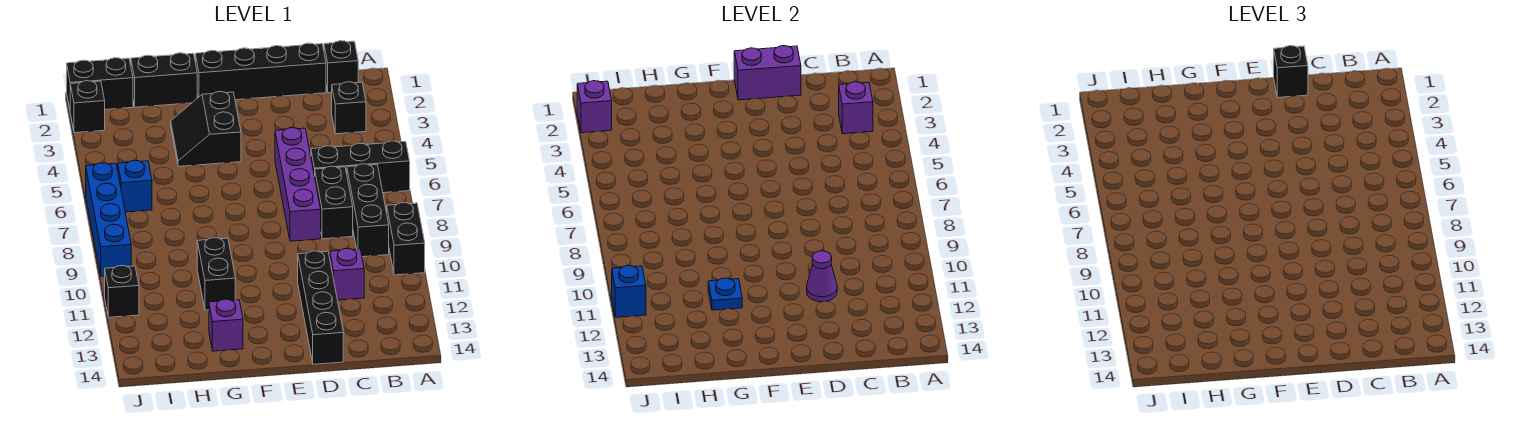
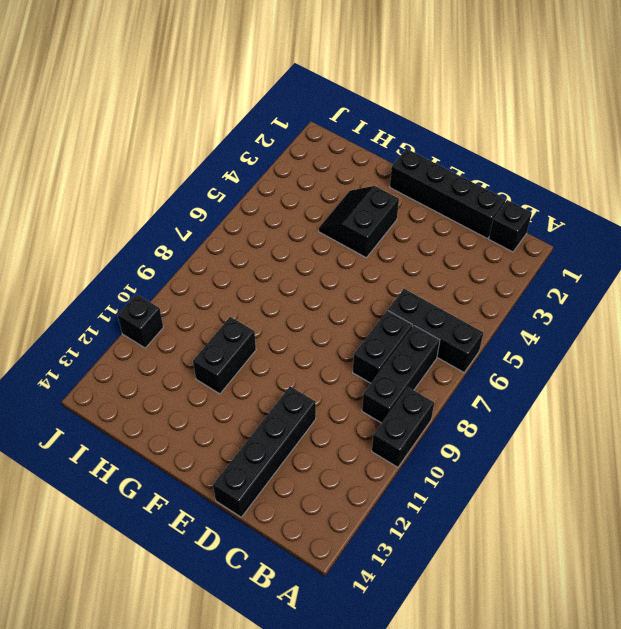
none -> black 1x1 brick [332,82,366,134]
none -> purple 1x1 brick [330,248,364,300]
none -> purple 1x4 brick [275,128,321,241]

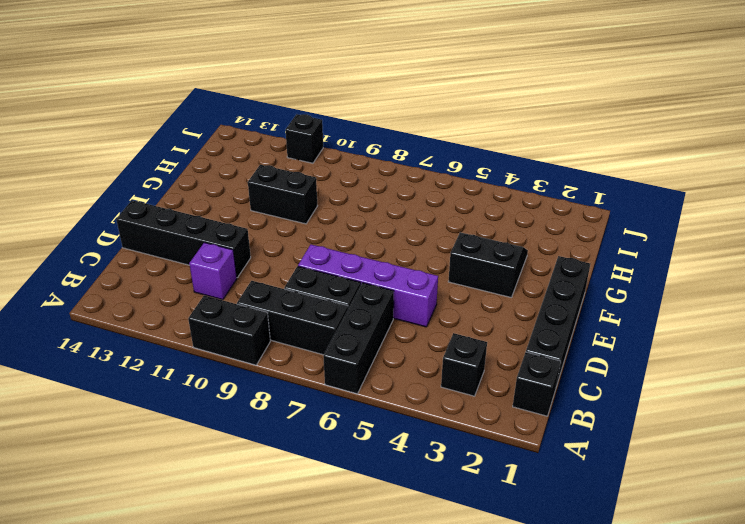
none -> black 1x2 brick [131,53,197,107]
none -> purple 1x1 brick [209,299,243,351]
none -> black 1x2 brick [67,58,133,110]

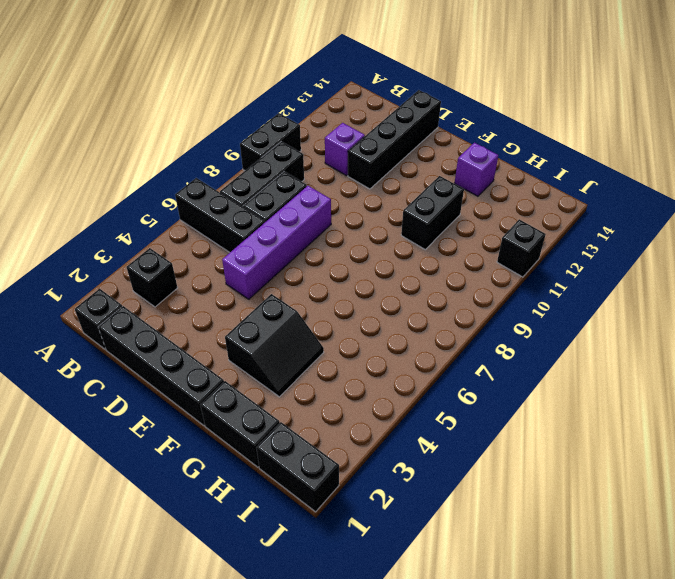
none -> blue 1x1 brick [118,160,152,212]
none -> black 1x1 brick [70,81,105,133]
none -> blue 1x4 brick [86,163,131,276]

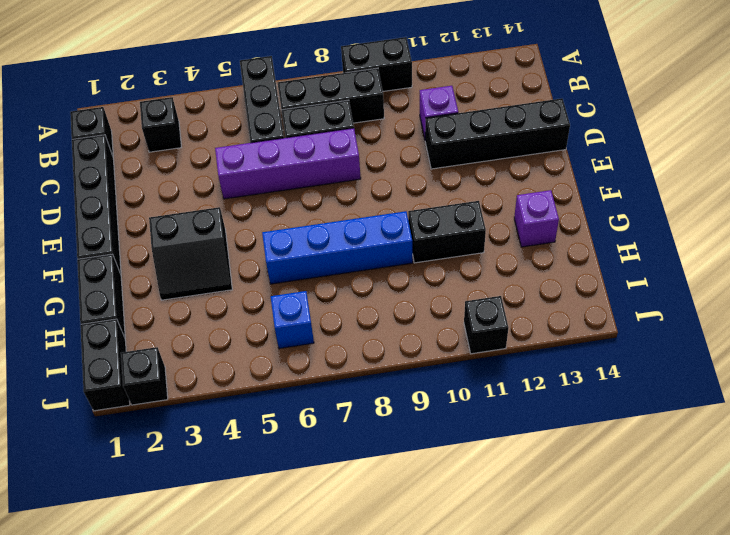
blue 1x4 brick [262,211,413,284] -> blue 1x4 brick moved to [86,163,131,276]
none -> purple 1x1 brick [839,82,873,134]
none -> purple 1x2 brick [734,46,801,100]
none -> purple 1x1 cone [807,251,837,302]

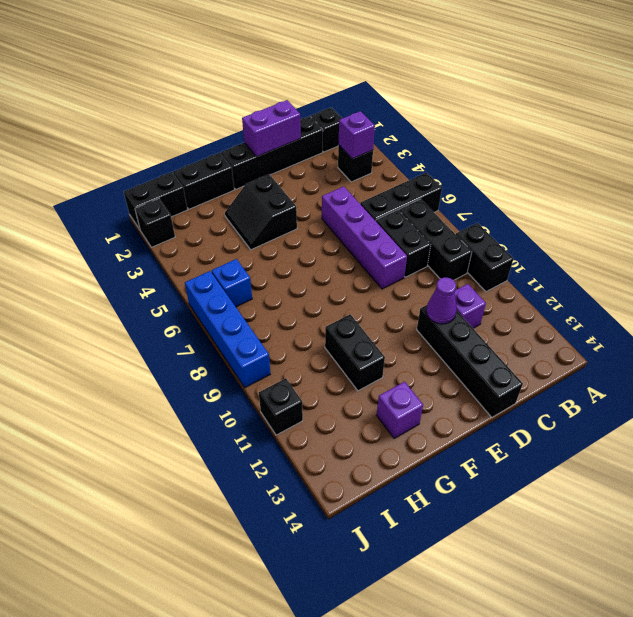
none -> blue 1x1 plate [708,278,742,310]
none -> purple 1x1 brick [577,81,612,133]
none -> blue 1x1 brick [612,266,646,317]

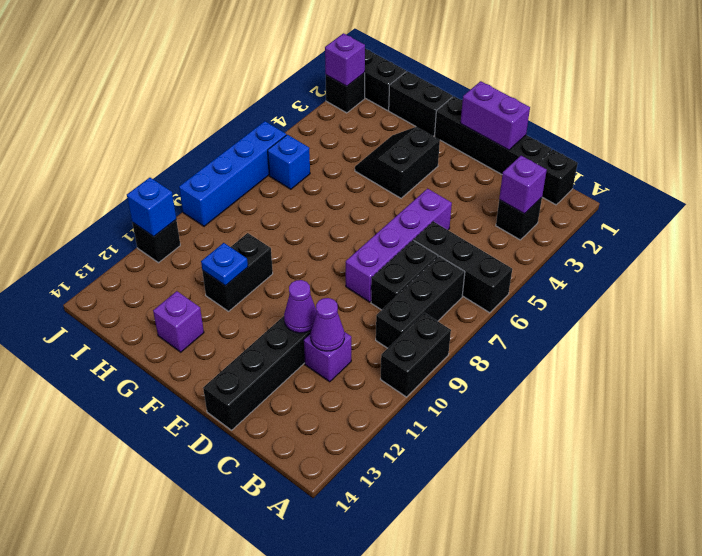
purple 1x1 cone [311,298,344,351] -> none
none -> black 1x1 brick [1274,46,1308,98]

